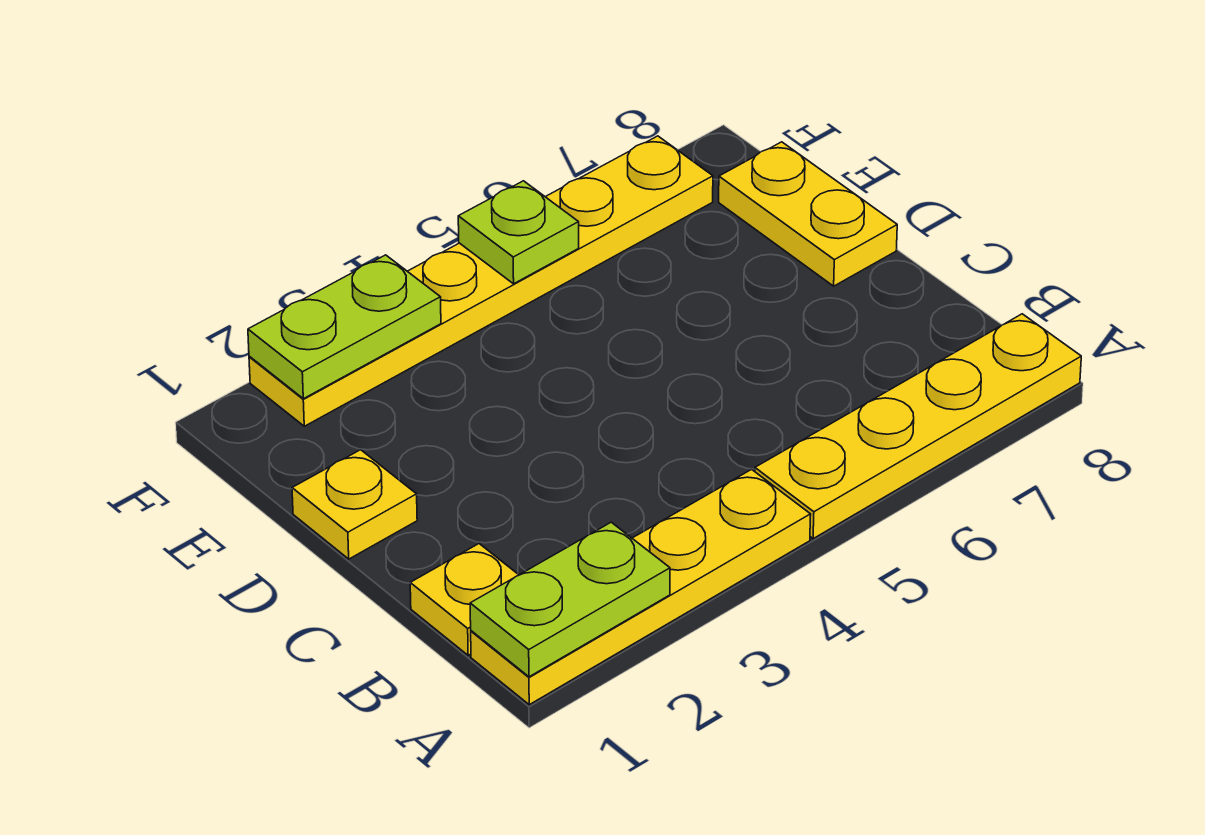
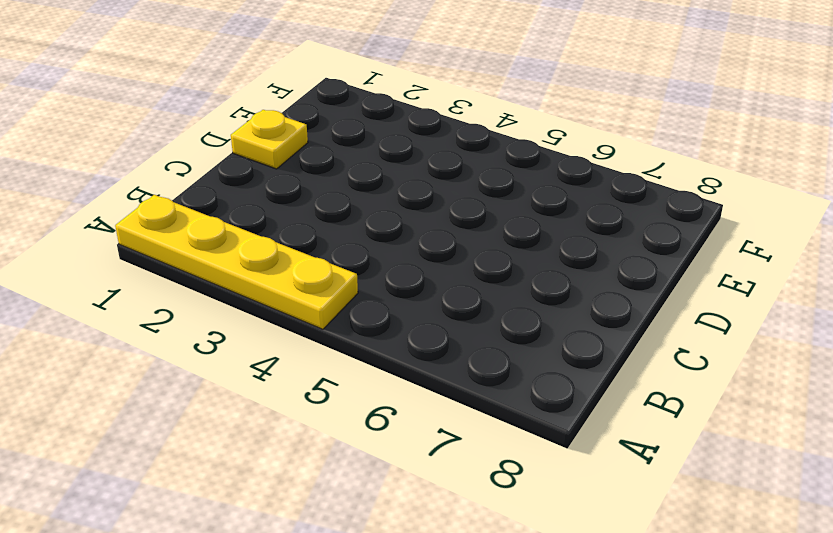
none -> yellow 1x4 plate [755,314,1081,539]
none -> yellow 1x1 plate [410,544,518,655]

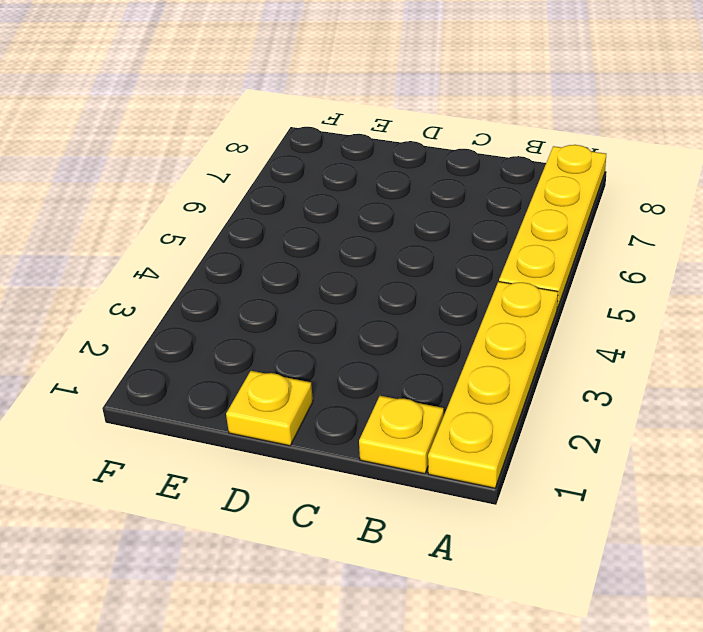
none -> yellow 1x2 plate [719,142,897,286]
none -> yellow 1x6 plate [249,136,713,426]

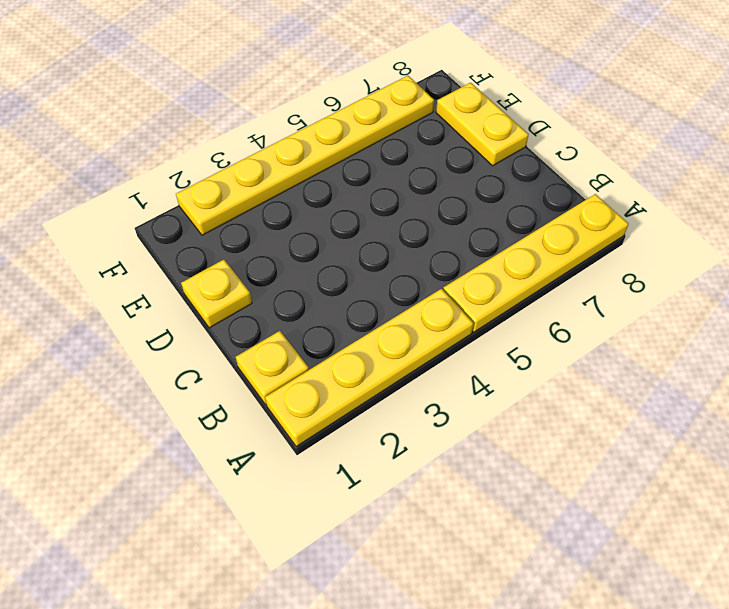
none -> lime 1x2 plate [470,522,670,677]
none -> lime 1x2 plate [248,255,441,399]

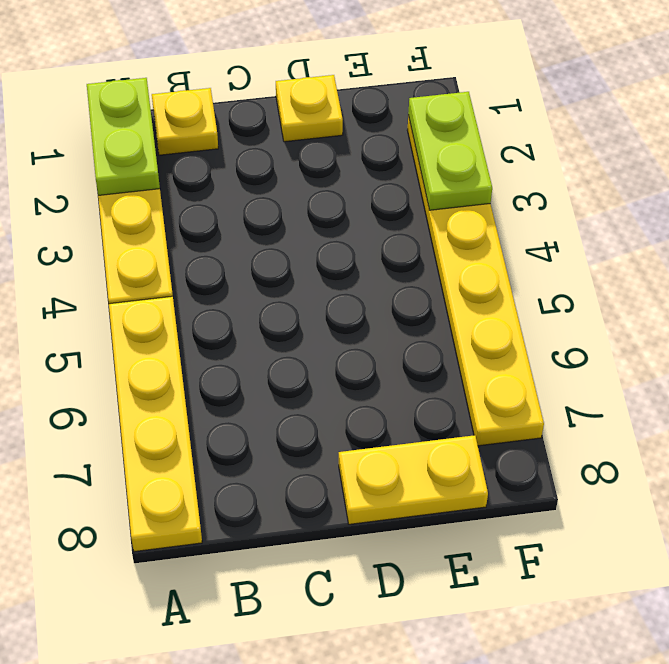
none -> lime 1x1 plate [458,181,579,284]

